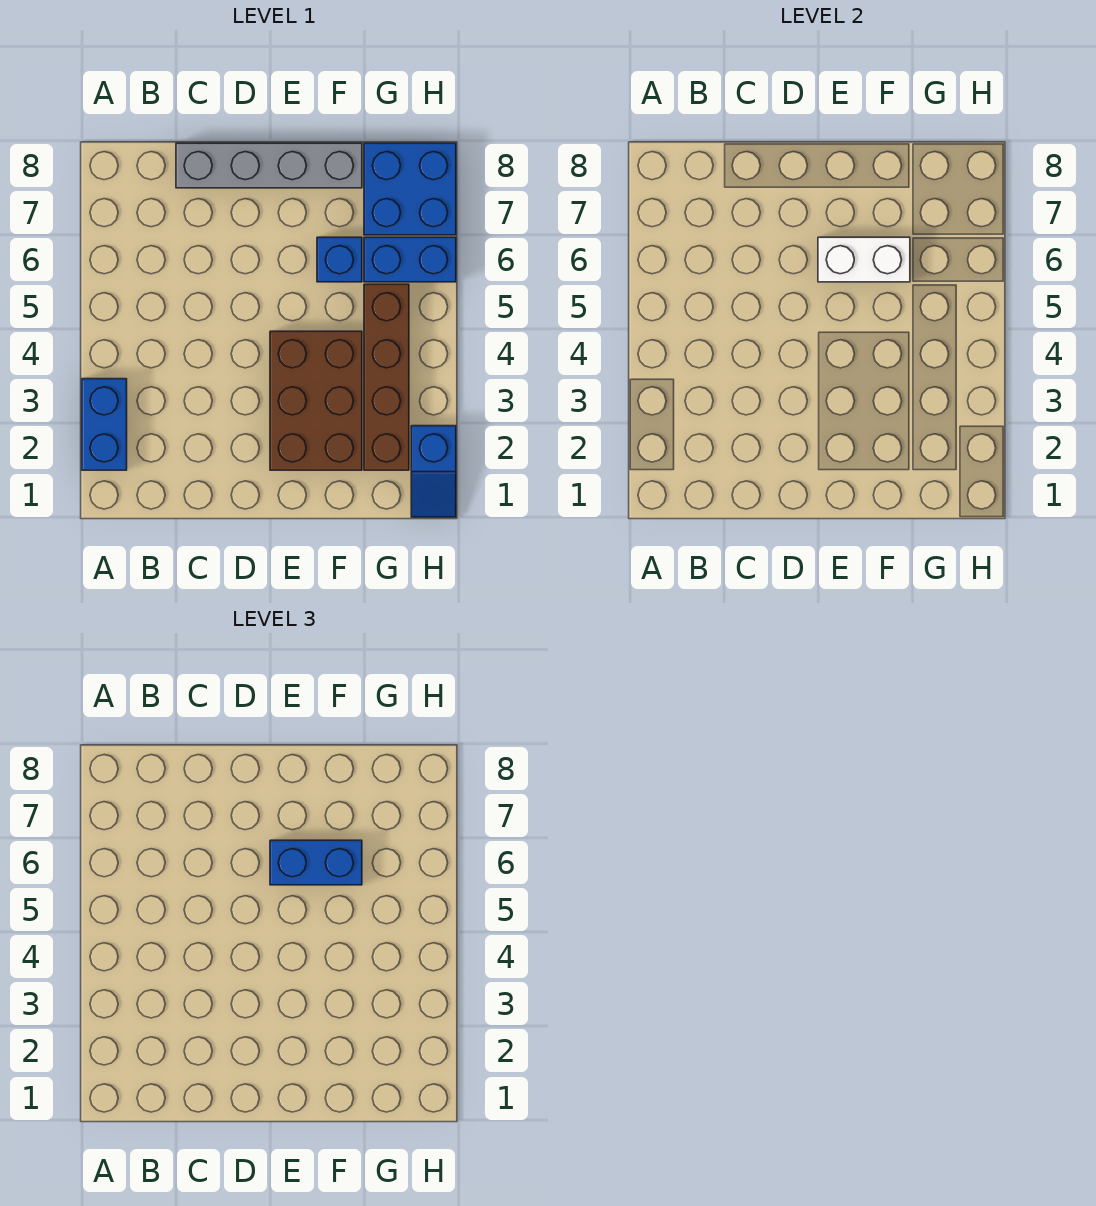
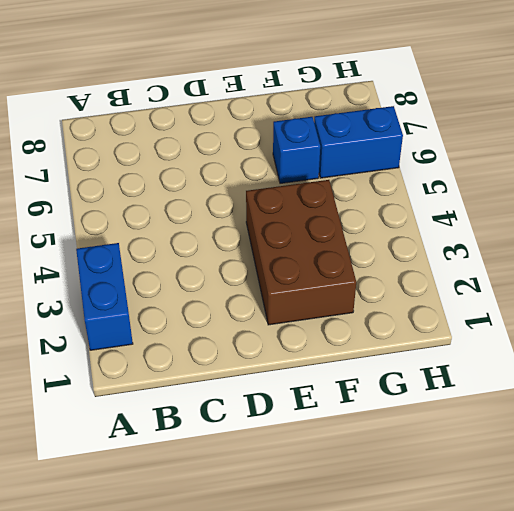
none -> grey 1x4 brick [176,143,362,188]
none -> brown 1x4 brick [364,284,409,470]

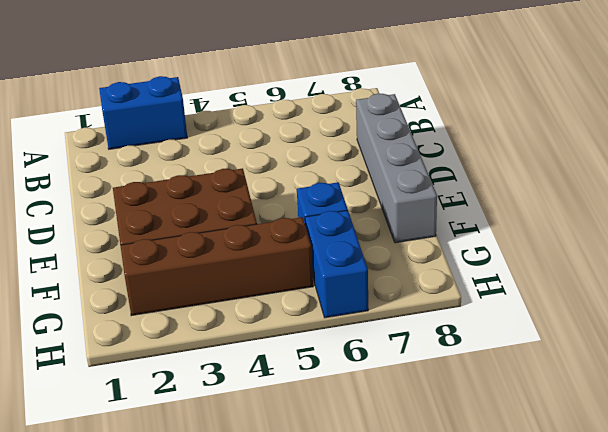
none -> blue 2x2 brick [364,143,456,235]
none -> blue 1x2 slope [411,426,456,517]

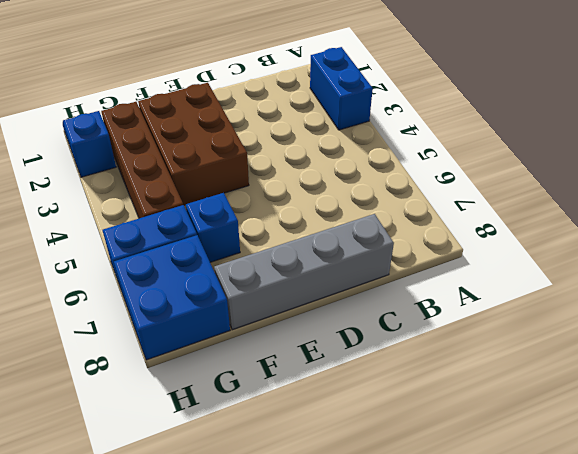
none -> white 1x2 brick [818,237,910,282]
none -> blue 1x2 brick [270,840,362,885]

